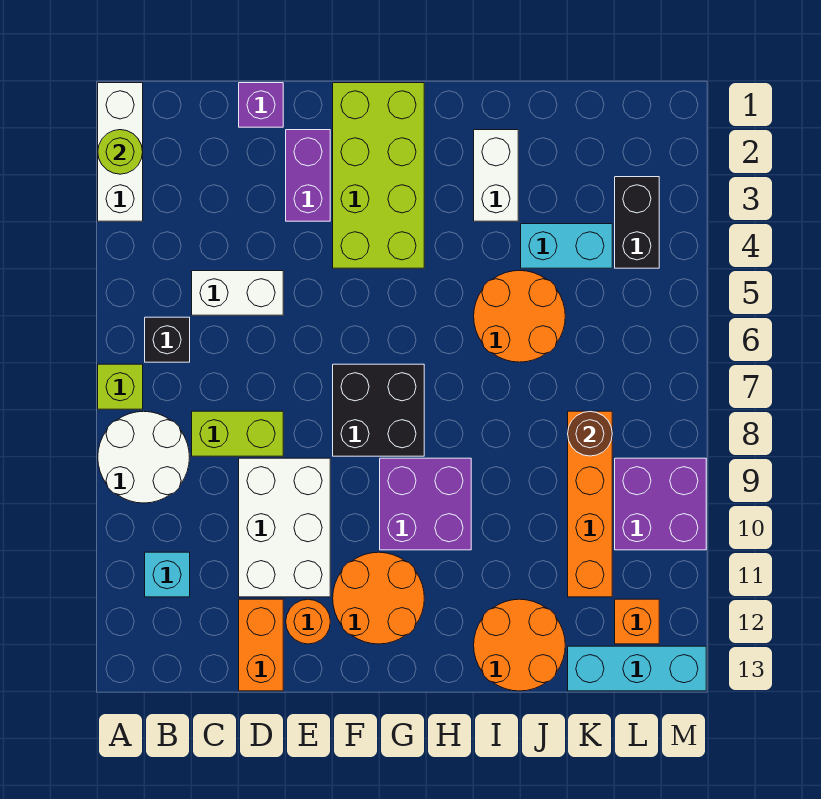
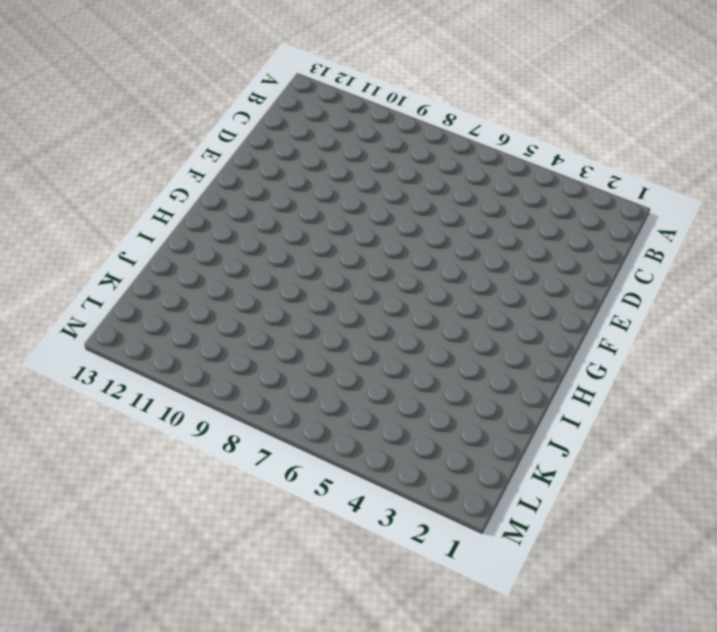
none -> white 1x3 brick [98,83,143,221]
none -> lime 1x1 brick [98,364,143,409]
none -> white 2x2 round brick [98,411,190,503]

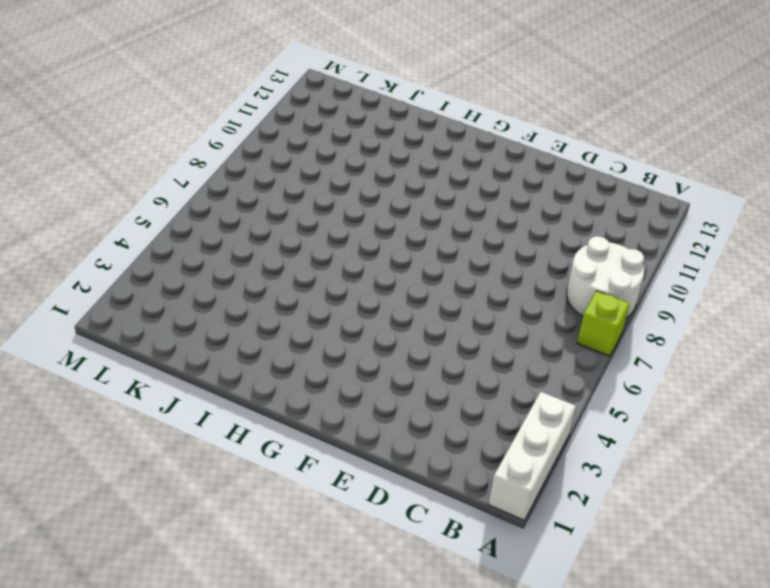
none -> black 1x1 brick [145,317,190,362]
none -> cyan 1x1 brick [145,552,190,597]
none -> white 1x2 brick [192,271,283,315]

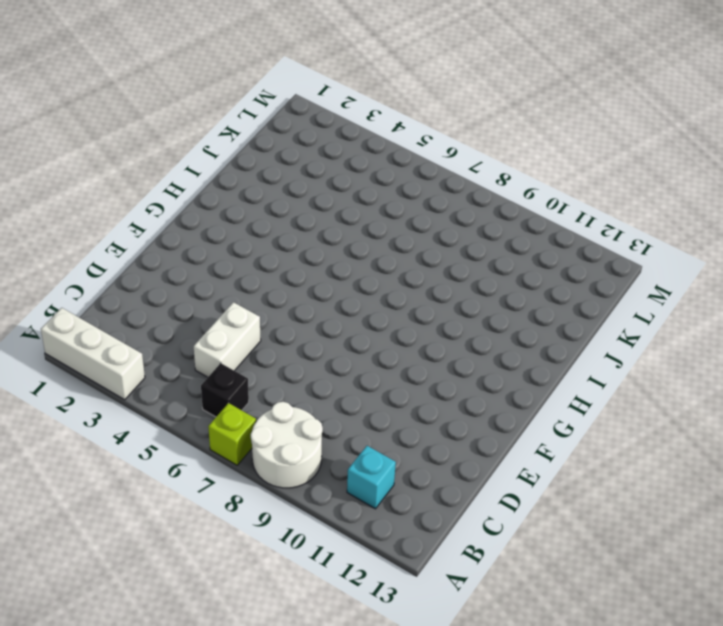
none -> lime 1x2 brick [192,411,283,456]
none -> purple 1x1 brick [239,83,283,127]
none -> white 2x3 brick [239,458,330,597]

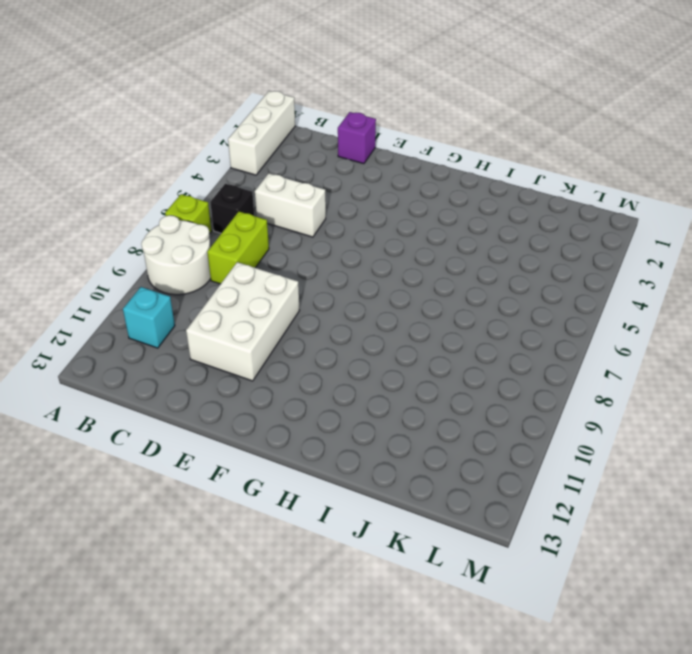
lime 1x2 brick [207,212,269,284] -> lime 1x2 brick turned to [192,411,283,456]
none -> orange 1x2 brick [239,599,283,691]
none -> purple 1x2 brick [286,130,330,221]
none -> orange 1x1 round brick [286,599,330,644]

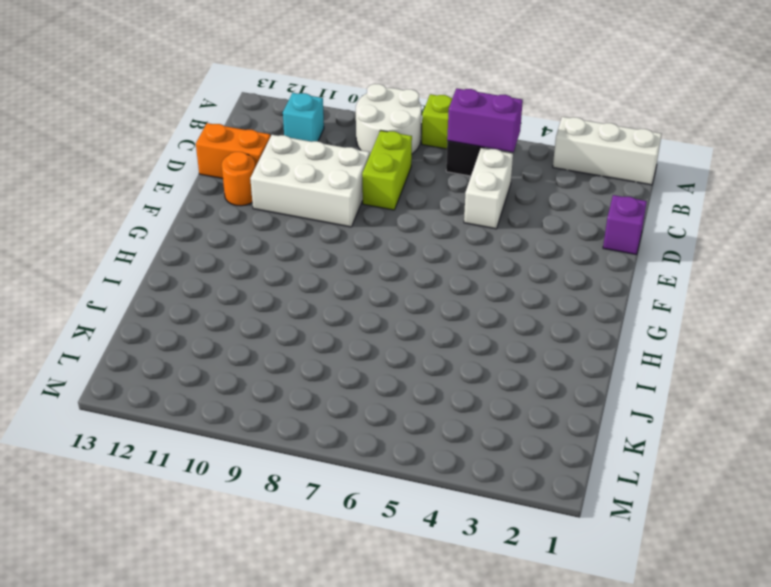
purple 1x2 brick [447,88,523,152] -> purple 1x2 brick moved to [286,130,330,221]
none -> lime 2x4 brick [333,83,424,268]
none -> black 2x2 brick [333,364,424,456]
none -> orange 2x2 round brick [333,552,424,644]

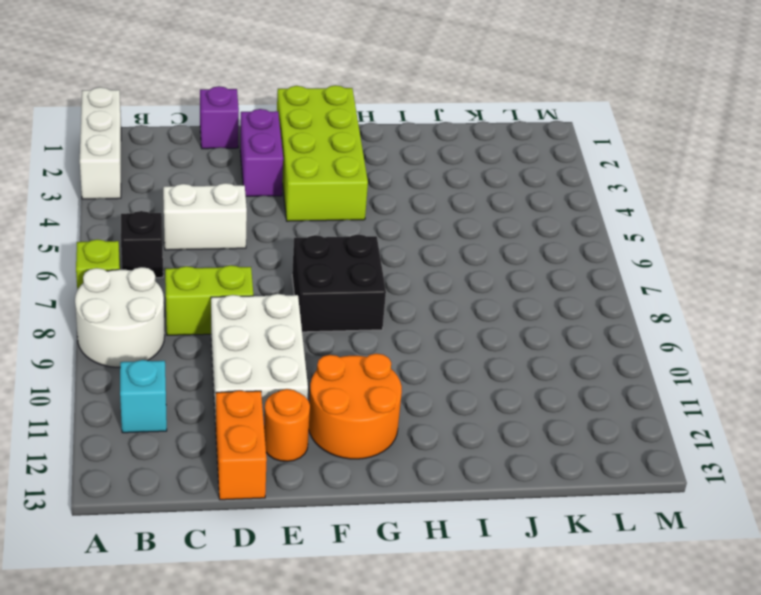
none -> purple 2x2 brick [380,458,471,550]
none -> white 1x2 brick [474,130,518,221]
none -> orange 2x2 round brick [474,271,565,362]

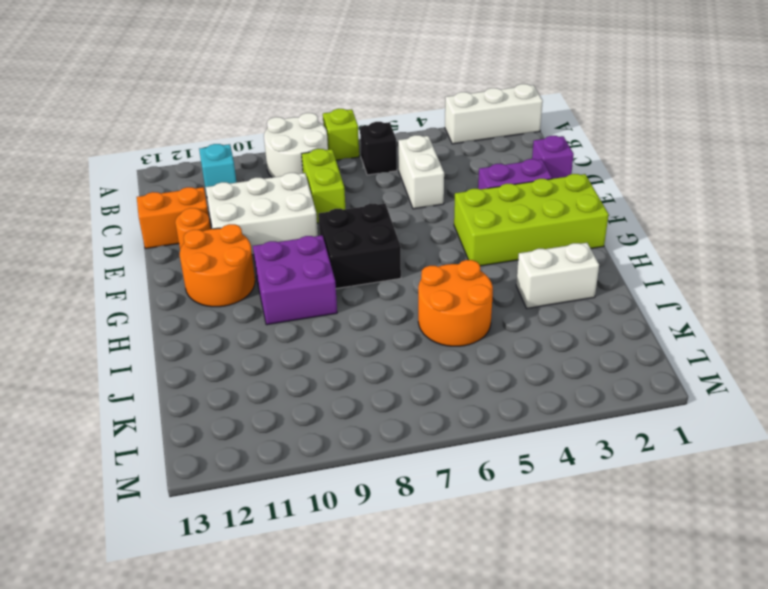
none -> orange 2x2 round brick [474,599,565,691]
none -> cyan 1x2 brick [521,224,612,268]
none -> orange 1x4 brick [568,411,612,597]

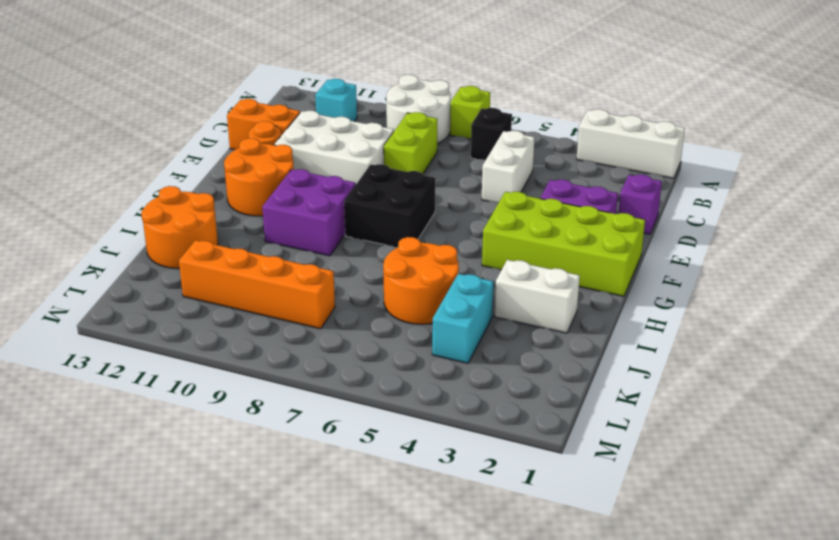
none -> cyan 1x3 brick [568,646,706,691]
none -> black 1x2 brick [615,177,659,268]
none -> purple 2x2 brick [615,458,706,550]

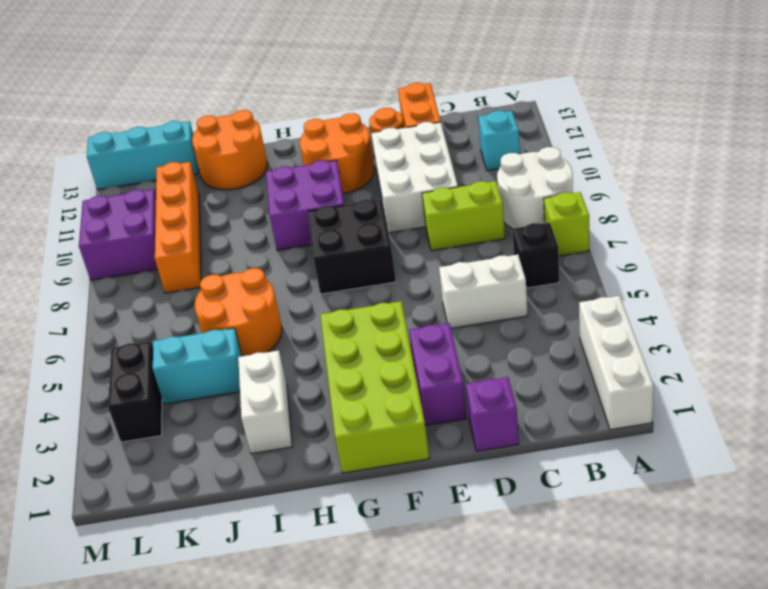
none -> orange 1x1 brick [615,599,659,644]
none -> lime 1x1 round brick [98,130,143,174]
none -> brown 1x1 round brick [568,411,612,456]

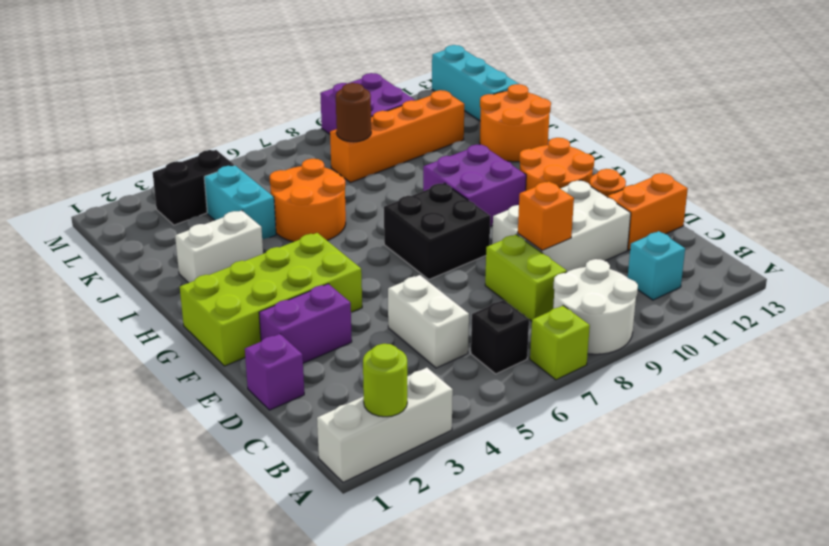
orange 1x1 brick [518,182,574,251] -> orange 1x1 brick moved to [615,599,659,644]

